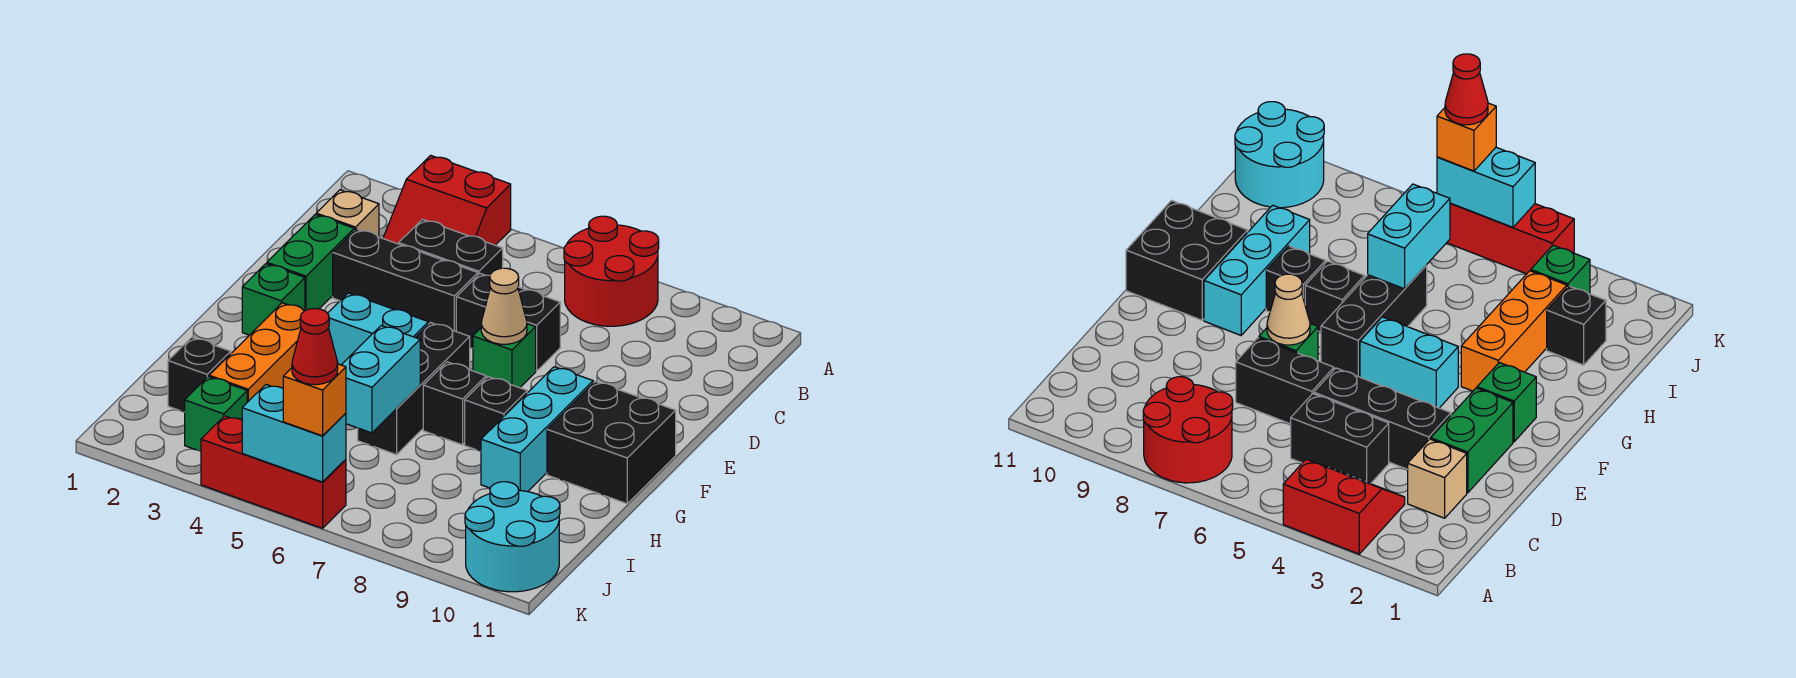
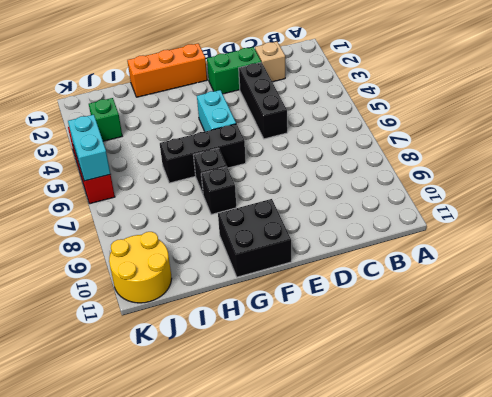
orange 1x3 brick [127,43,207,97] -> orange 1x3 brick moved to [209,303,304,402]
yellow 2x2 round brick [109,232,172,303] -> cyan 2x2 round brick [465,482,560,592]
none -> red 2x2 slope [383,155,511,245]
none -> red 2x2 round brick [564,216,659,326]
none -> black 1x2 brick [399,219,503,275]

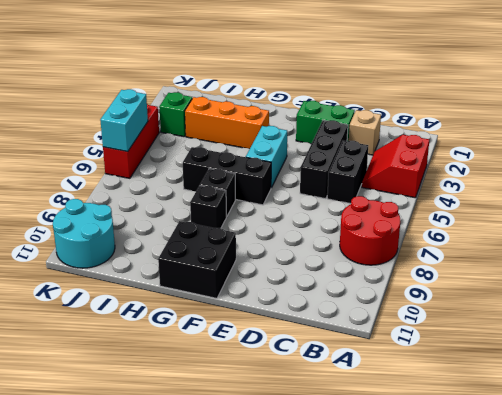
none -> black 1x2 brick [456,273,560,371]
none -> green 1x1 brick [473,324,536,388]
none -> green 1x1 brick [242,264,305,335]

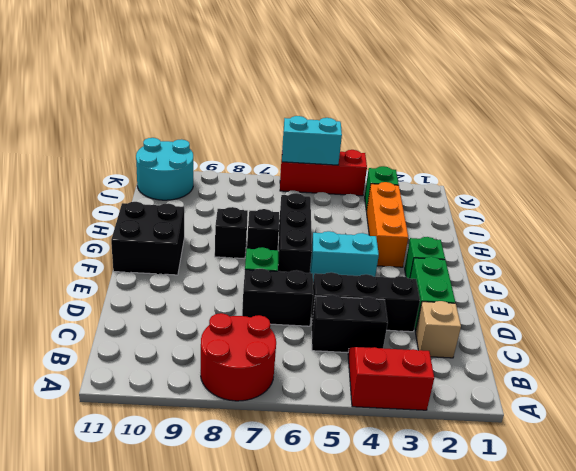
none -> cyan 1x3 brick [481,367,593,492]
none -> black 1x1 brick [168,337,231,412]
none -> tan 1x1 cone [481,268,527,344]

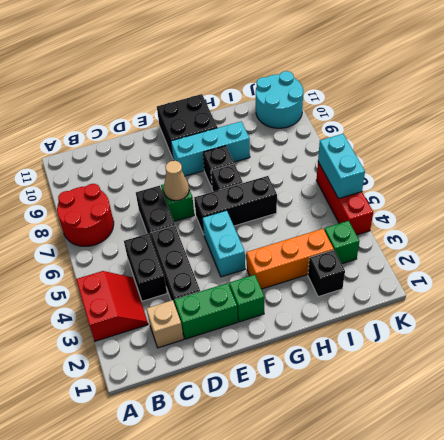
none -> cyan 1x2 brick [342,325,420,433]
none -> orange 1x1 brick [283,364,346,436]
none -> red 1x1 cone [292,309,338,385]

